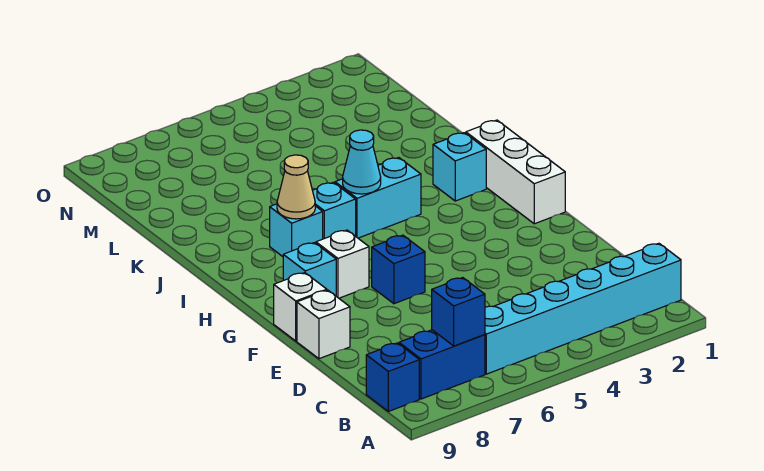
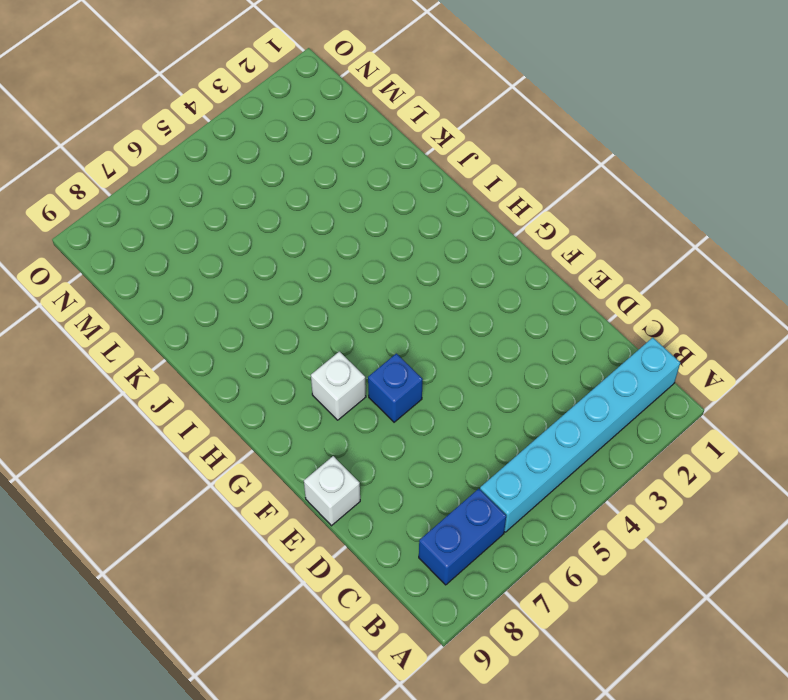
none -> blue 1x1 brick [366,343,419,411]
none -> white 1x1 brick [274,273,327,341]
none -> white 1x3 brick [466,120,565,224]

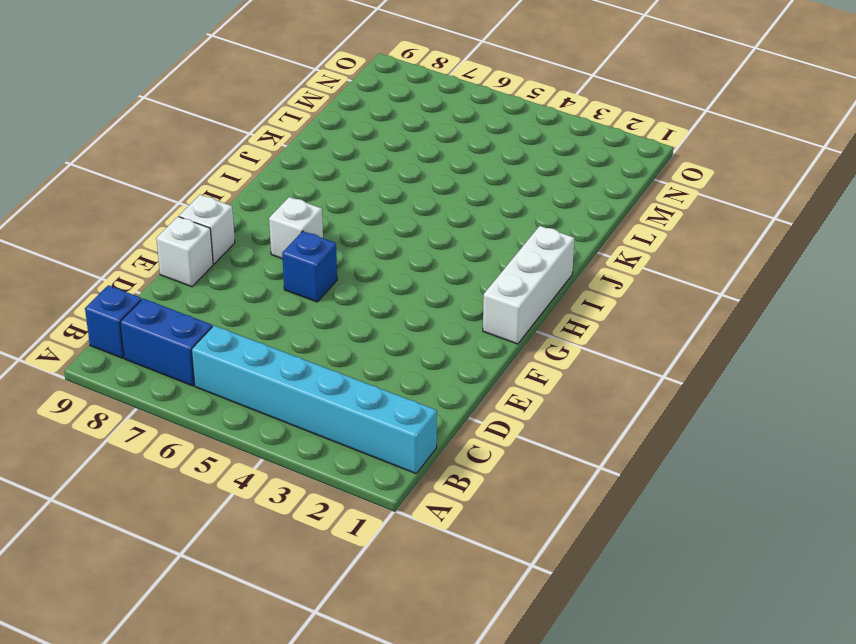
none -> cyan 1x1 brick [283,243,336,296]
none -> cyan 1x1 brick [433,133,486,201]
none -> cyan 1x2 brick [335,158,421,238]

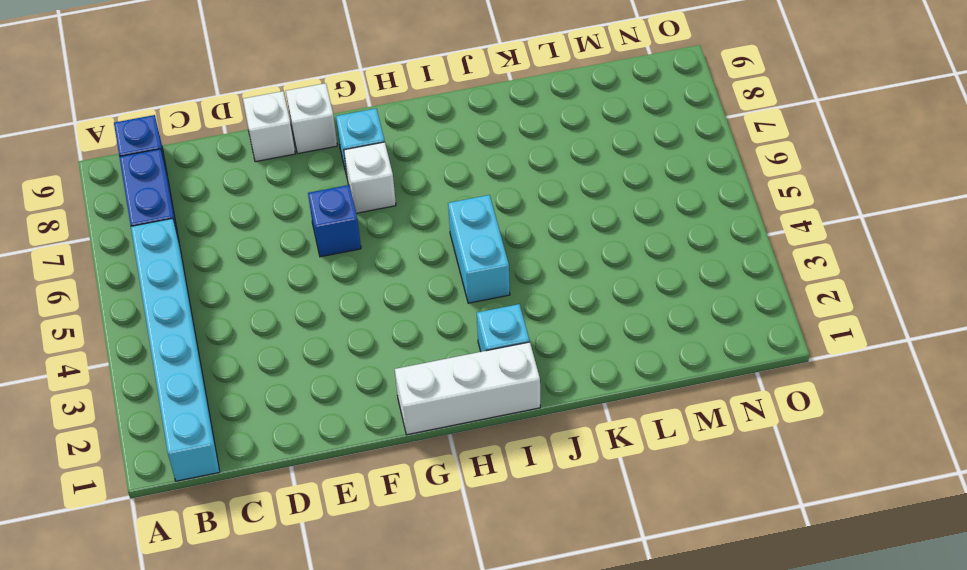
none -> cyan 1x1 brick [312,182,356,239]
none -> cyan 1x1 brick [270,204,323,257]
none -> blue 1x1 brick [432,278,485,346]

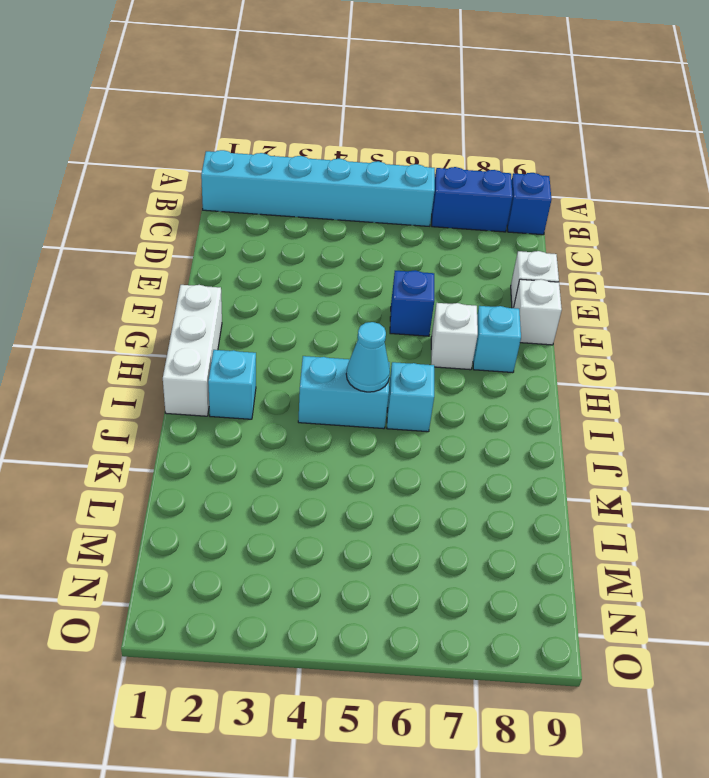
none -> cyan 1x1 brick [270,204,323,257]
none -> blue 1x1 brick [432,278,485,346]
none -> tan 1x1 cone [277,155,315,219]

